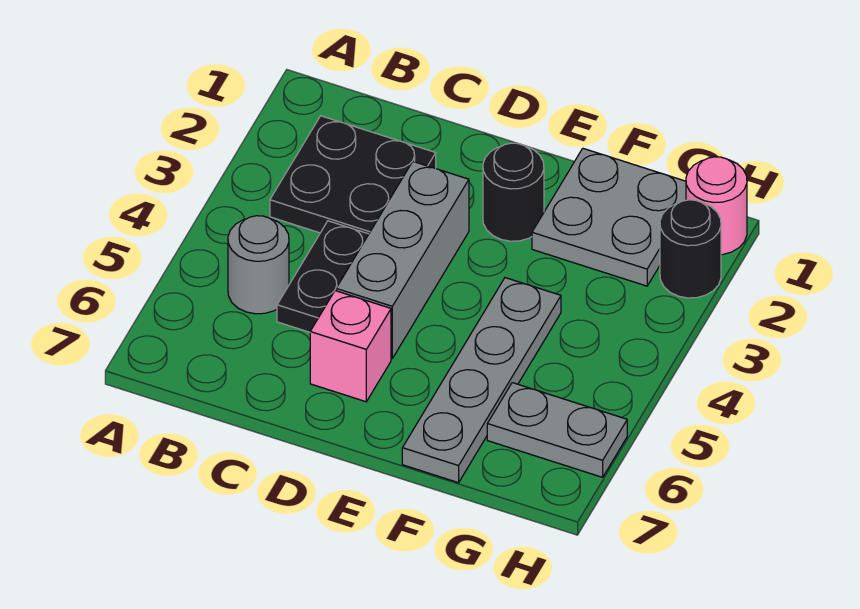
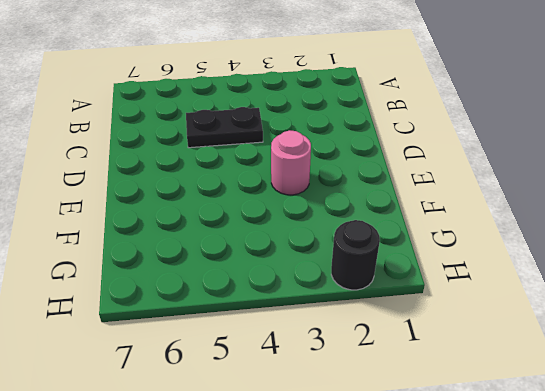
pink 1x1 round brick [271,130,311,195] -> pink 1x1 round brick moved to [686,157,747,255]
none -> black 2x2 plate [270,116,436,234]
none -> grey 1x1 round brick [228,216,289,314]

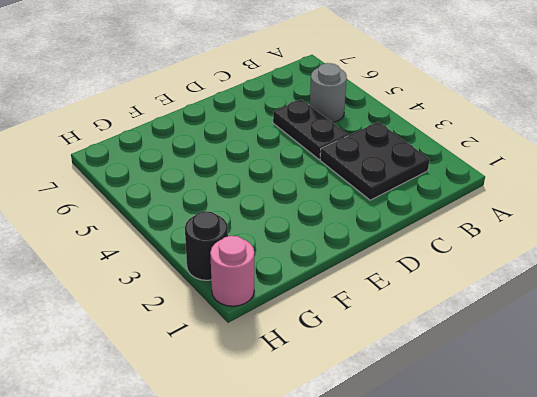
none -> grey 1x3 brick [336,162,469,359]
none -> pink 1x1 brick [310,291,391,402]

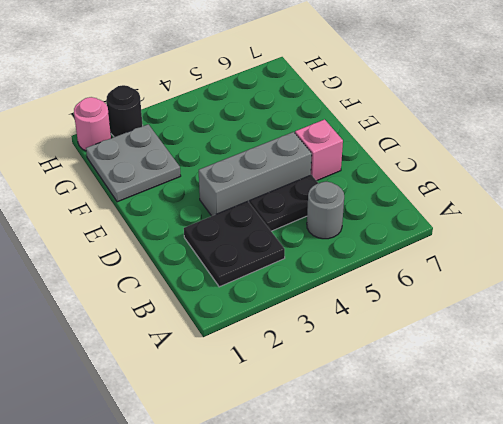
none -> black 1x1 round brick [483,143,544,241]
none -> grey 1x4 plate [402,278,561,483]

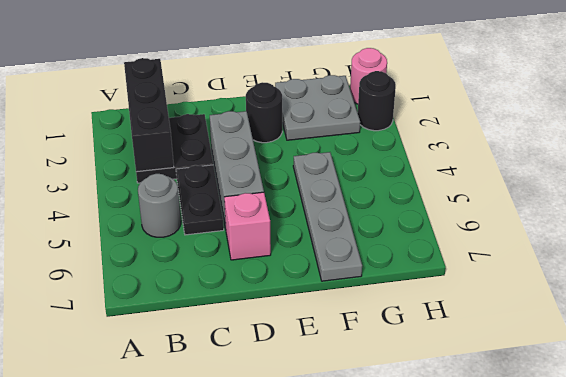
black 1x3 brick [124,58,174,172] -> none
none -> grey 1x2 plate [487,383,627,477]

